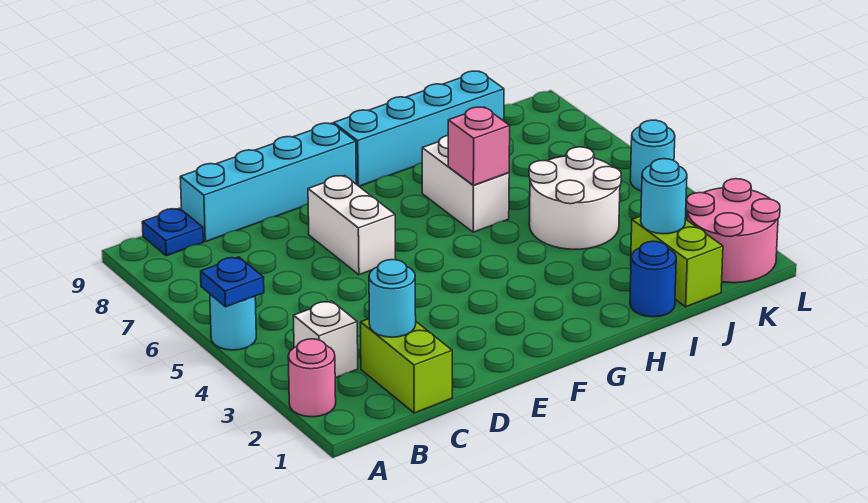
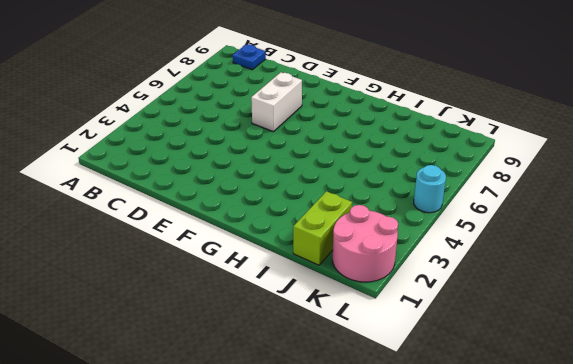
none -> pink 1x1 round brick [288,339,336,417]
none -> cyan 1x1 round brick [210,294,256,350]
none -> white 1x1 brick [293,301,358,378]

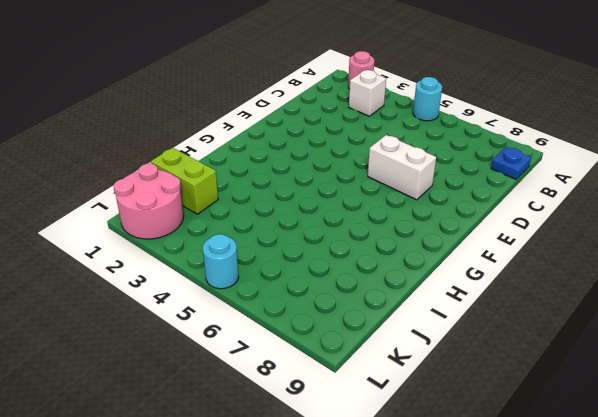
none -> lime 1x2 brick [360,319,452,413]
none -> cyan 1x4 brick [180,123,356,242]
none -> cyan 1x4 brick [334,71,504,186]

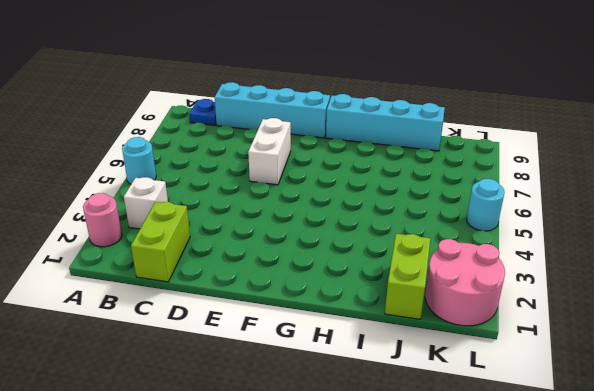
none -> white 1x2 brick [422,136,509,232]
none -> blue 1x1 round brick [630,241,676,317]
none -> white 2x2 round brick [529,147,621,249]

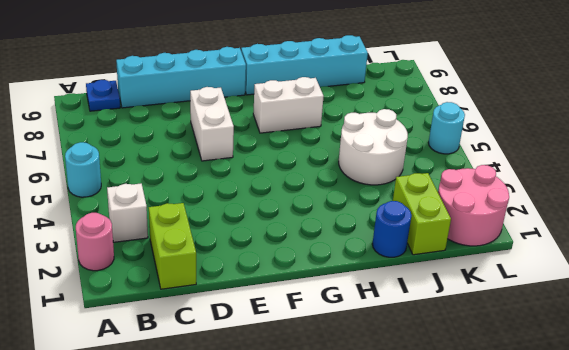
white 1x2 brick [253,77,324,133] -> white 1x2 brick turned to [422,136,509,232]
none -> blue 1x1 plate [201,257,264,307]
none -> cyan 1x1 round brick [369,260,416,337]
none -> pink 1x1 brick [448,107,510,185]

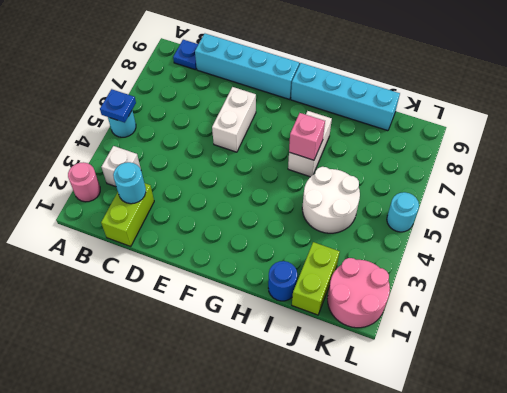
none -> cyan 1x1 round brick [641,159,687,234]

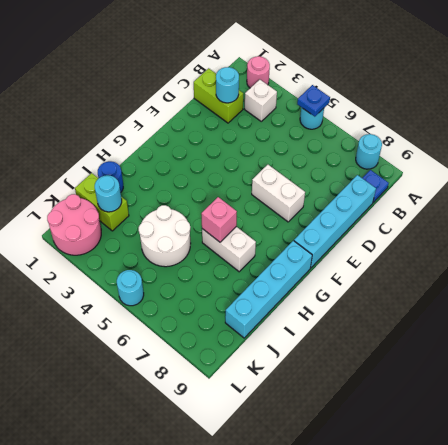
cyan 1x1 round brick [356,134,382,169] -> none

